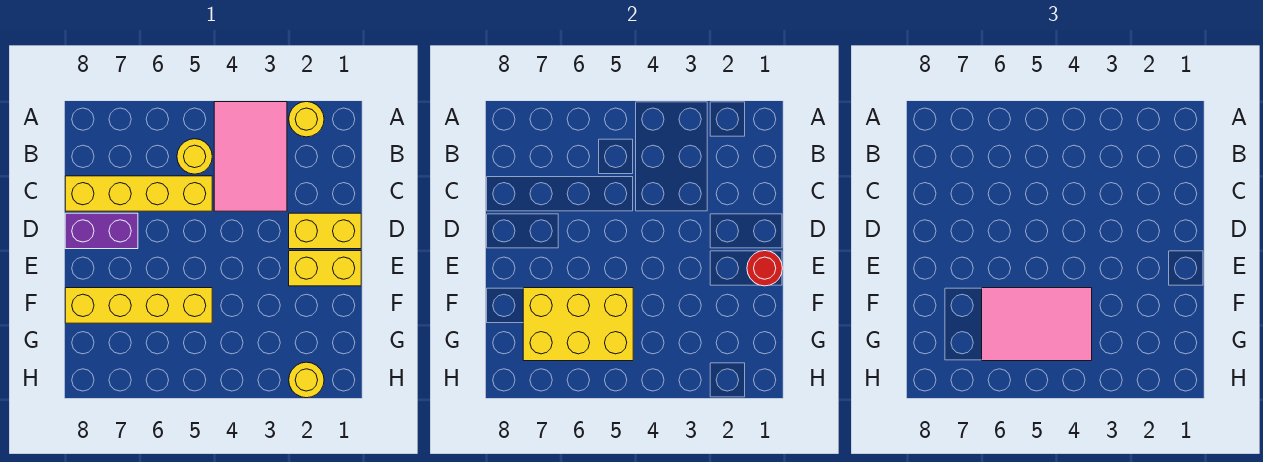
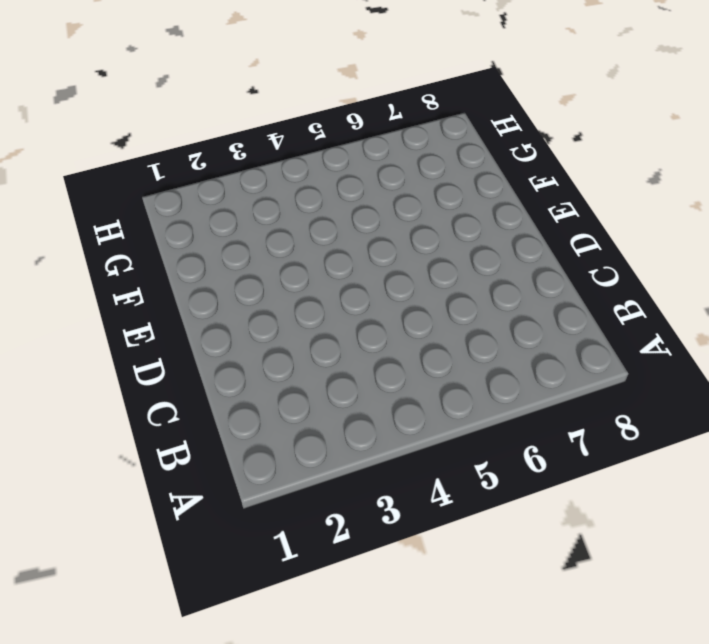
none -> yellow 1x1 round brick [289,102,324,137]
none -> pink 2x3 tile [214,102,287,211]
none -> yellow 1x1 round brick [177,139,212,174]

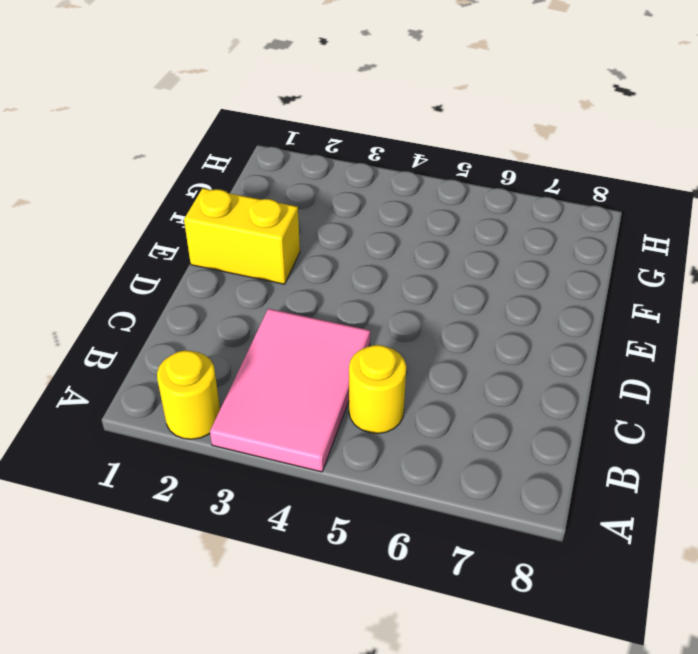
none -> yellow 1x4 brick [65,176,212,211]
none -> yellow 1x2 brick [289,213,361,249]
none -> purple 1x2 brick [65,213,138,249]

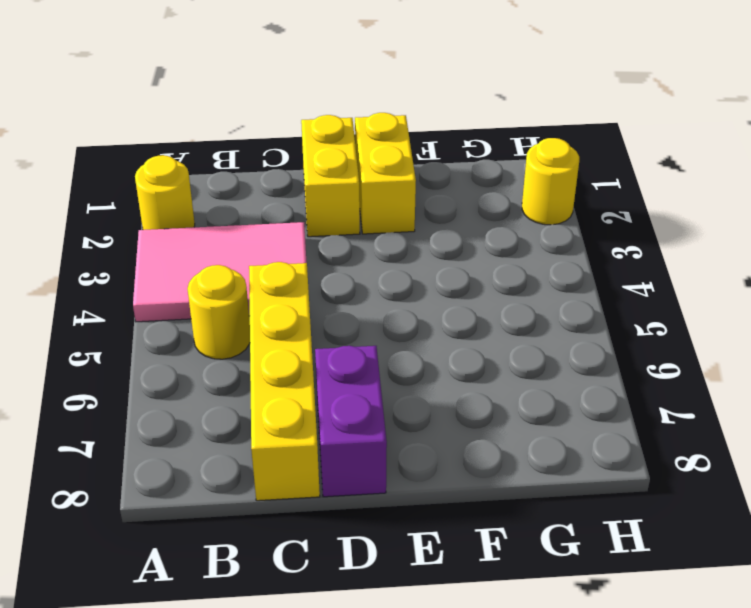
none -> yellow 1x4 brick [65,288,212,323]
none -> red 1x1 round brick [747,251,782,286]
none -> yellow 2x3 brick [523,288,633,361]

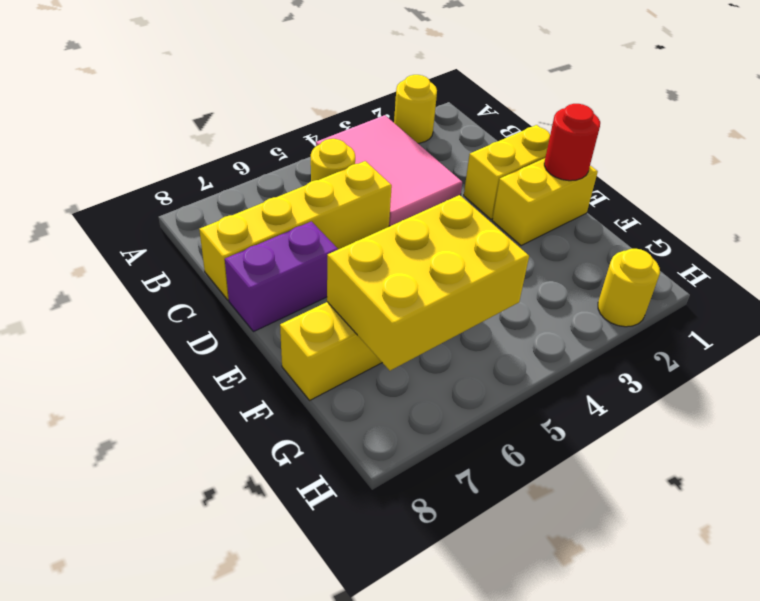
none -> pink 2x3 tile [982,288,1092,361]

